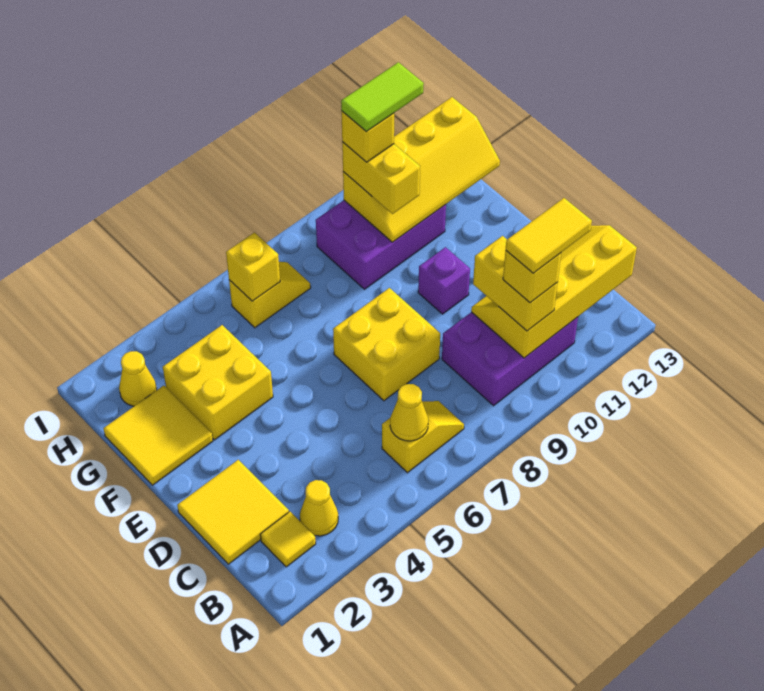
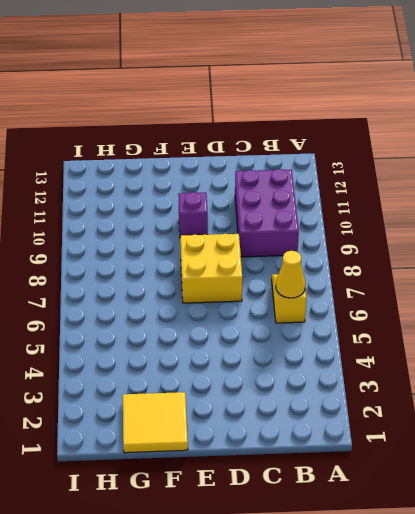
none -> yellow 1x1 tile [260,512,316,567]
none -> yellow 1x1 cone [300,480,338,536]
none -> yellow 2x2 tile [177,460,289,564]

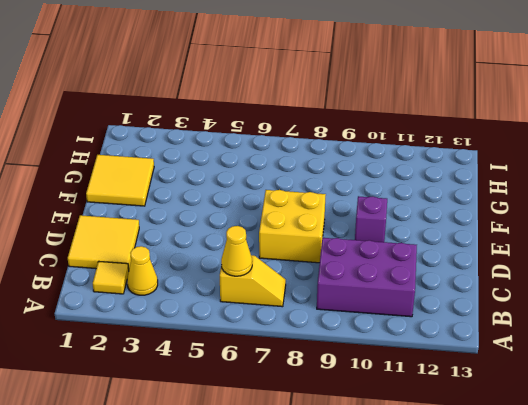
none -> yellow 2x2 brick [163,325,273,440]
none -> purple 2x3 brick [316,200,446,289]
none -> yellow 1x1 cone [119,351,157,406]

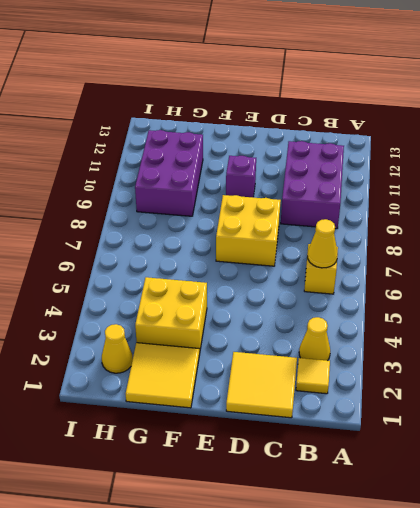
none -> yellow 1x2 slope [229,262,311,328]
none -> yellow 2x4 slope [471,225,637,358]
none -> yellow 2x4 slope [343,97,500,242]

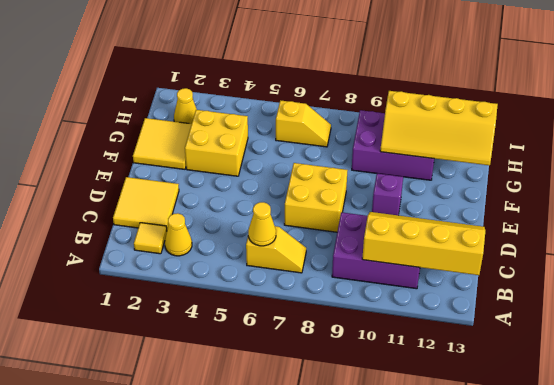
none -> yellow 1x1 brick [226,232,280,301]
none -> yellow 1x2 brick [473,236,558,331]
none -> yellow 1x2 brick [342,142,420,214]

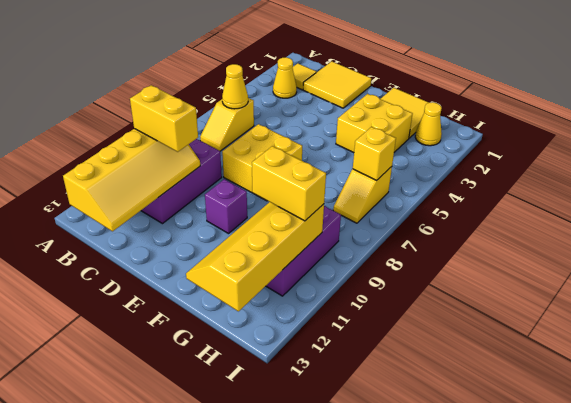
none -> yellow 1x1 brick [503,250,561,303]
none -> yellow 1x1 brick [341,111,394,162]
none -> yellow 1x2 tile [506,198,592,273]

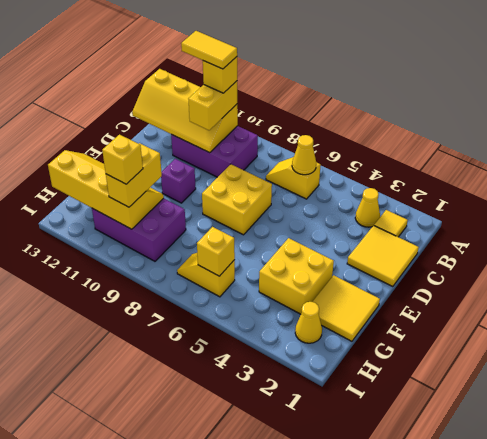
none -> lime 1x2 tile [341,62,424,132]

